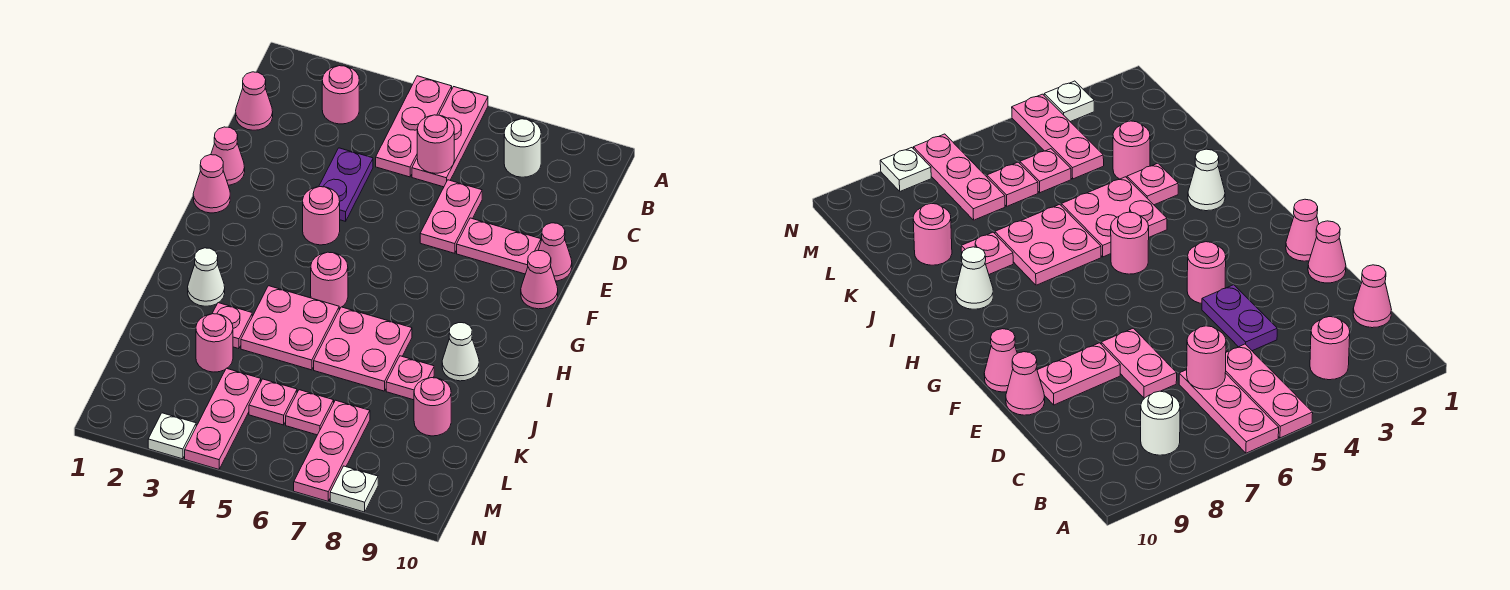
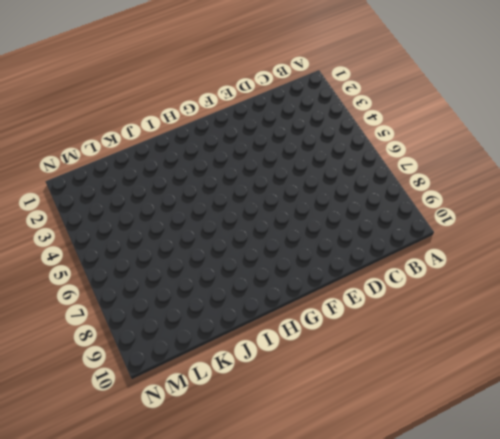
none -> pink 1x3 plate [376,76,452,177]
none -> pink 1x3 plate [412,87,488,187]
none -> pink 1x1 round brick [322,66,359,124]

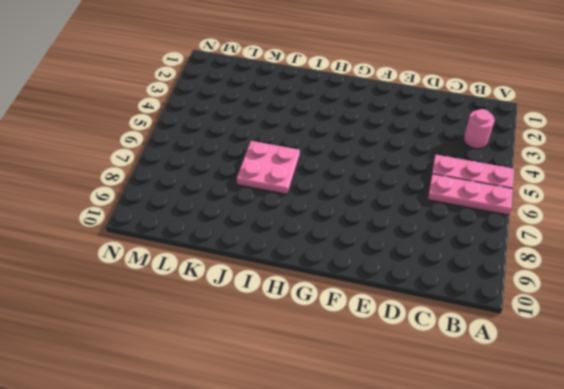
none -> white 1x1 round brick [504,119,541,177]
none -> pink 1x1 cone [236,72,273,130]
none -> purple 1x2 plate [319,148,373,221]

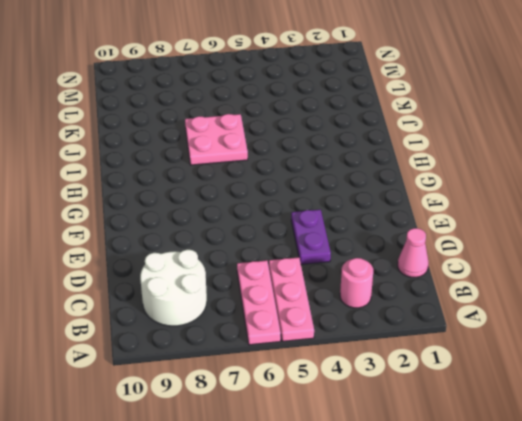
white 2x2 round brick [140,250,207,326] -> white 1x1 round brick [504,119,541,177]
none -> pink 1x2 plate [420,180,482,253]
none -> pink 1x1 cone [211,127,245,185]
none -> pink 1x2 plate [457,218,541,274]

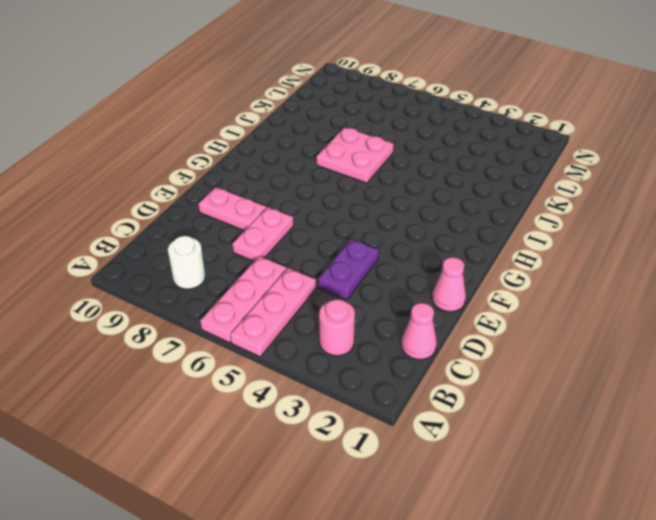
none -> pink 1x1 cone [538,223,572,281]
none -> pink 1x1 cone [193,155,230,213]
none -> pink 1x1 round brick [303,187,340,245]

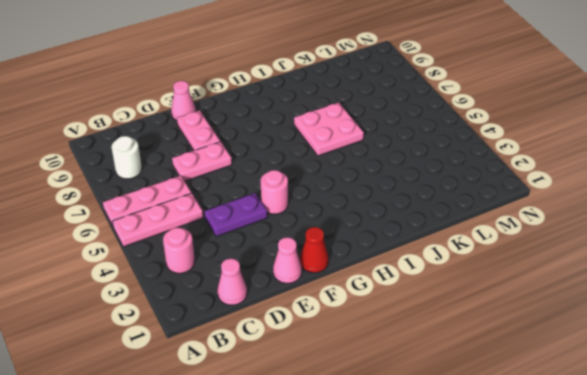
red 1x1 cone [300,227,328,273] -> pink 1x1 cone [193,155,230,213]
none -> pink 1x1 cone [521,250,558,309]
none -> pink 1x1 round brick [311,252,348,308]
none -> white 1x1 cone [188,248,225,306]

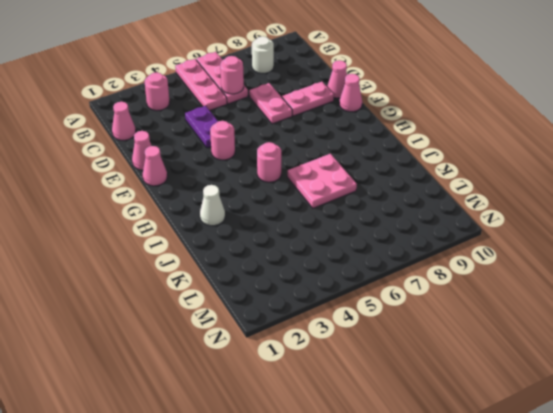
none -> pink 2x2 plate [241,286,339,370]
none -> white 1x1 cone [442,323,479,381]
none -> pink 1x1 plate [212,303,252,349]

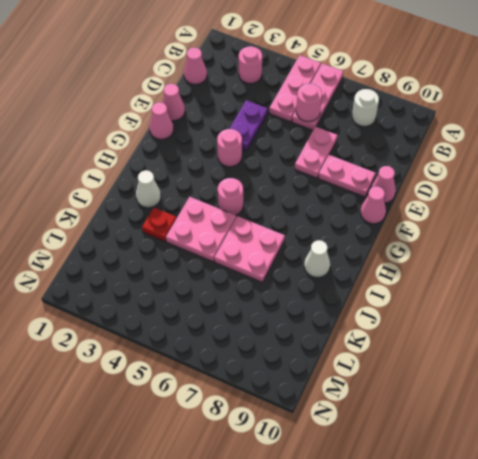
red 1x1 plate [142,208,176,242] -> pink 1x1 plate [212,303,252,349]
none -> pink 1x1 plate [386,356,434,400]
none -> pink 1x1 round brick [196,314,233,372]
none -> pink 1x1 round brick [414,378,451,436]

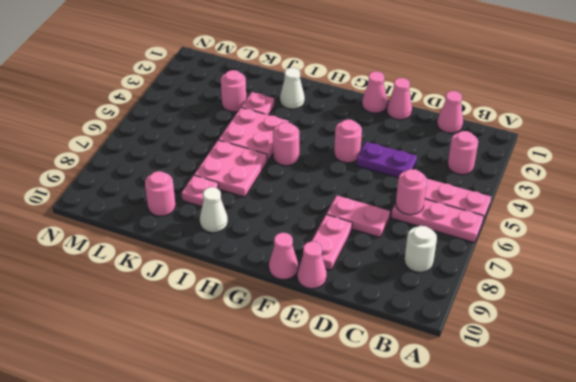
none -> pink 1x3 plate [185,368,261,469]
none -> pink 1x1 plate [249,379,297,425]
none -> pink 1x1 plate [286,390,334,435]

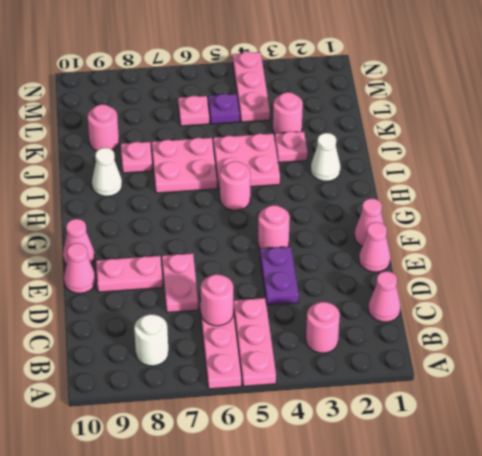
purple 1x1 plate [208,94,240,124] -> pink 1x1 plate [249,379,297,425]
none -> pink 1x3 plate [294,400,370,501]
none -> white 1x1 plate [148,413,196,459]
none -> white 1x1 plate [330,466,378,512]

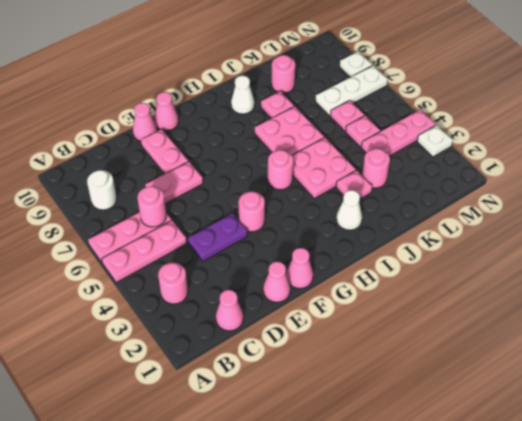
white 1x3 plate [315,65,388,116] -> pink 1x3 plate [294,400,370,501]

